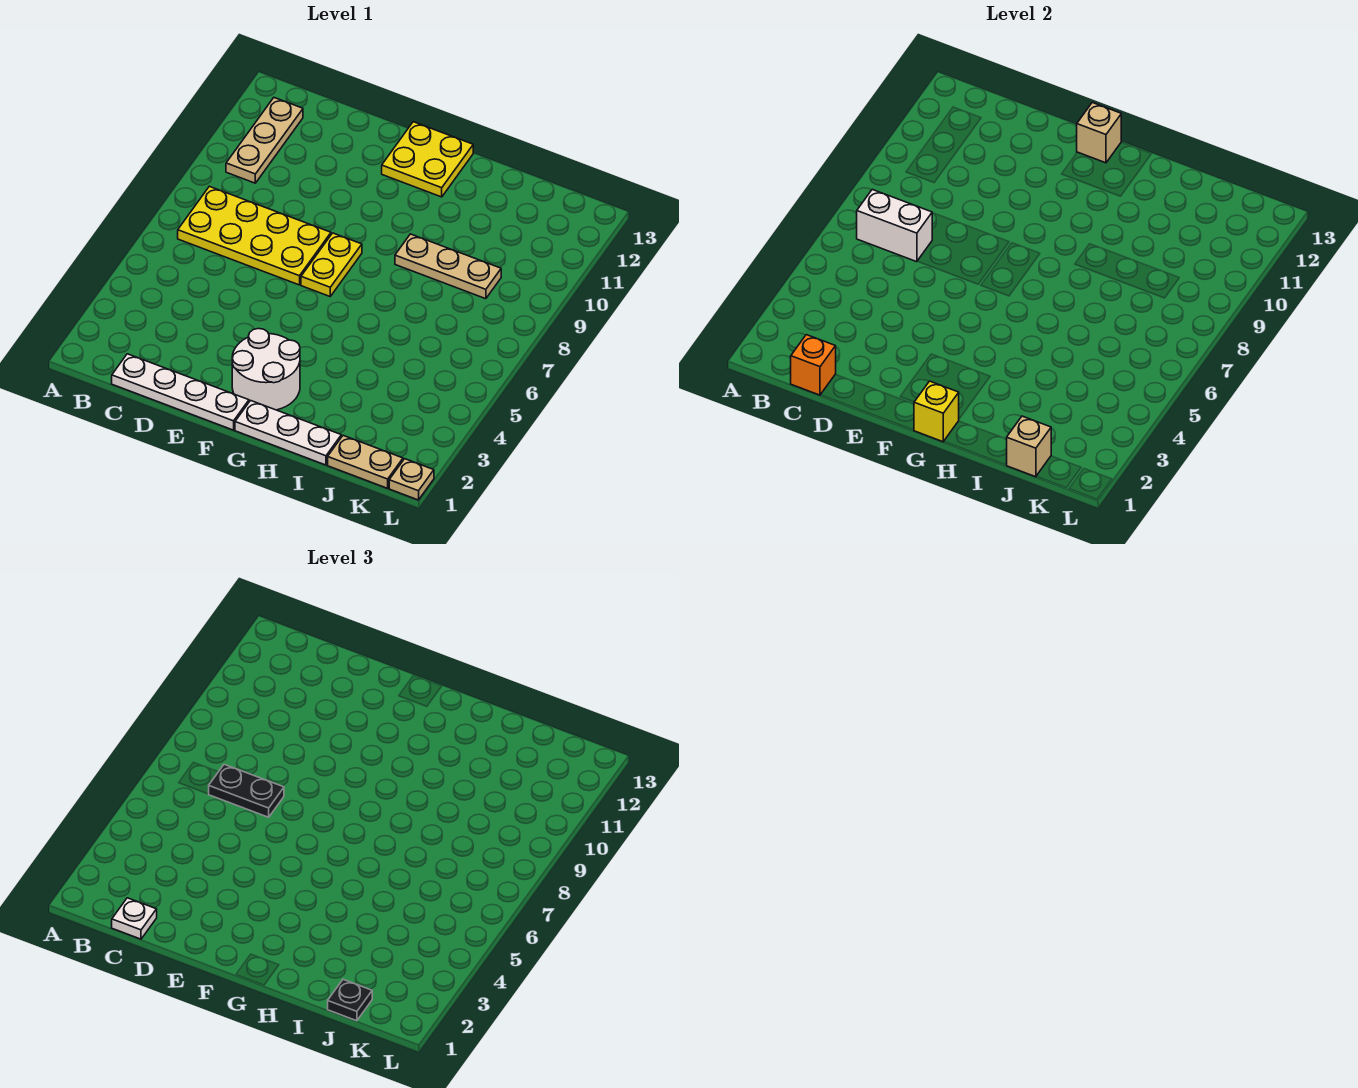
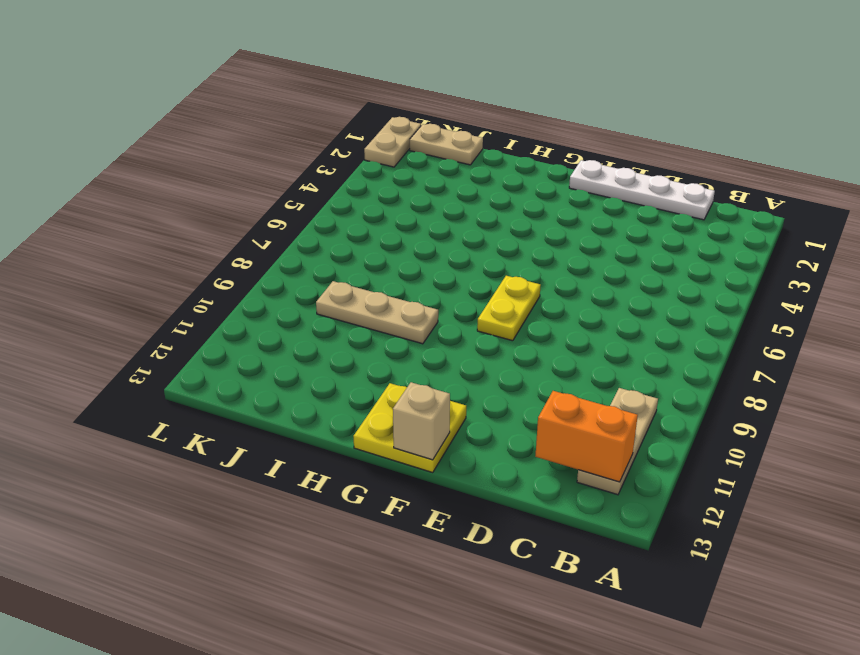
orange 1x2 brick [535,391,638,482] -> none
tan 1x2 plate [364,117,421,167] -> tan 1x1 plate [389,459,434,500]
none -> yellow 2x4 plate [178,186,331,285]
none -> white 2x2 round brick [232,329,300,410]
none -> white 1x3 plate [235,400,341,465]

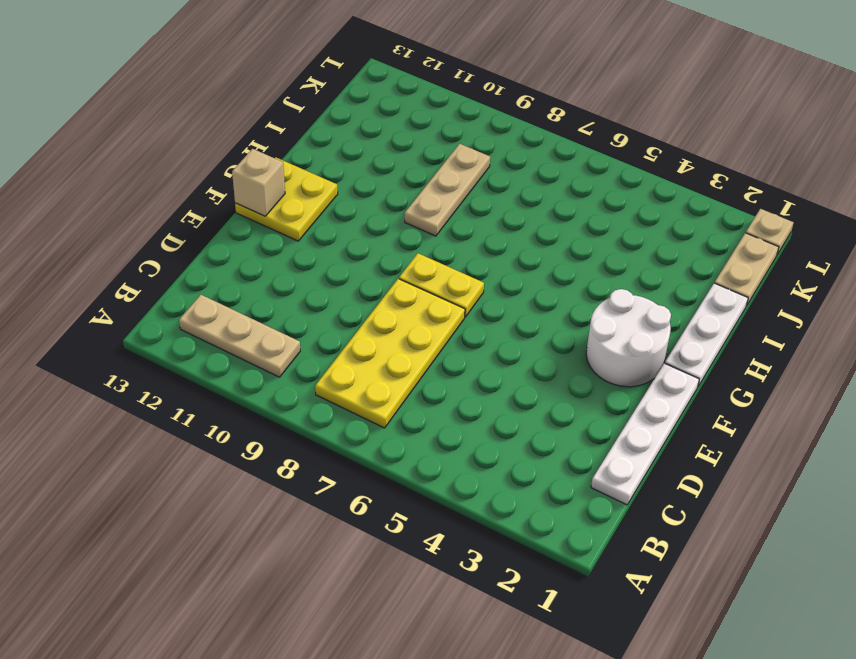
none -> white 1x2 brick [857,189,932,262]
none -> orange 1x1 brick [791,335,836,395]
none -> yellow 1x1 brick [914,381,959,442]

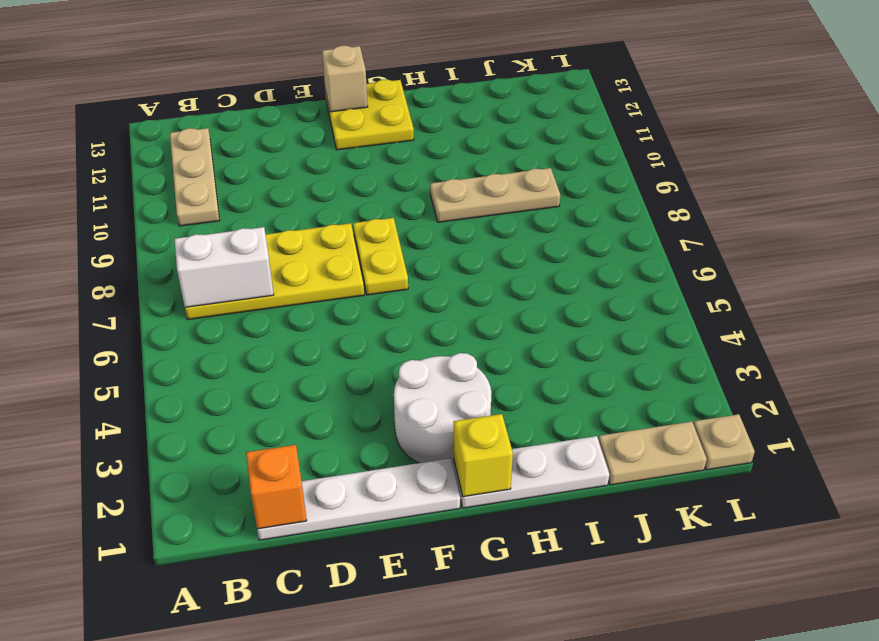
none -> tan 1x1 brick [1006,416,1051,477]
none -> white 1x1 plate [112,898,157,939]
none -> black 1x2 plate [209,764,284,817]

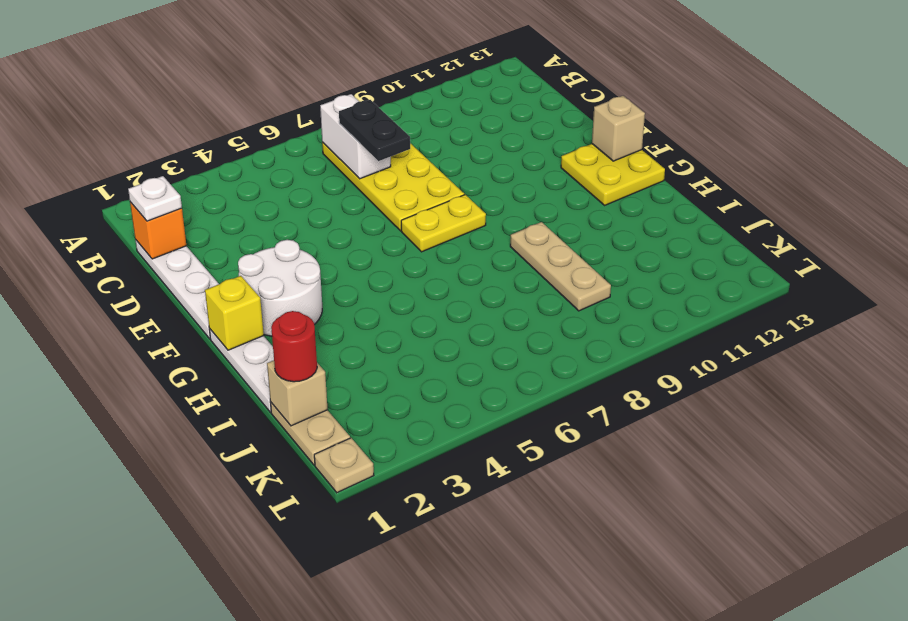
red 1x1 round brick [271,311,317,382] -> black 1x1 plate [328,980,372,1021]
none -> tan 1x3 plate [226,98,303,183]

